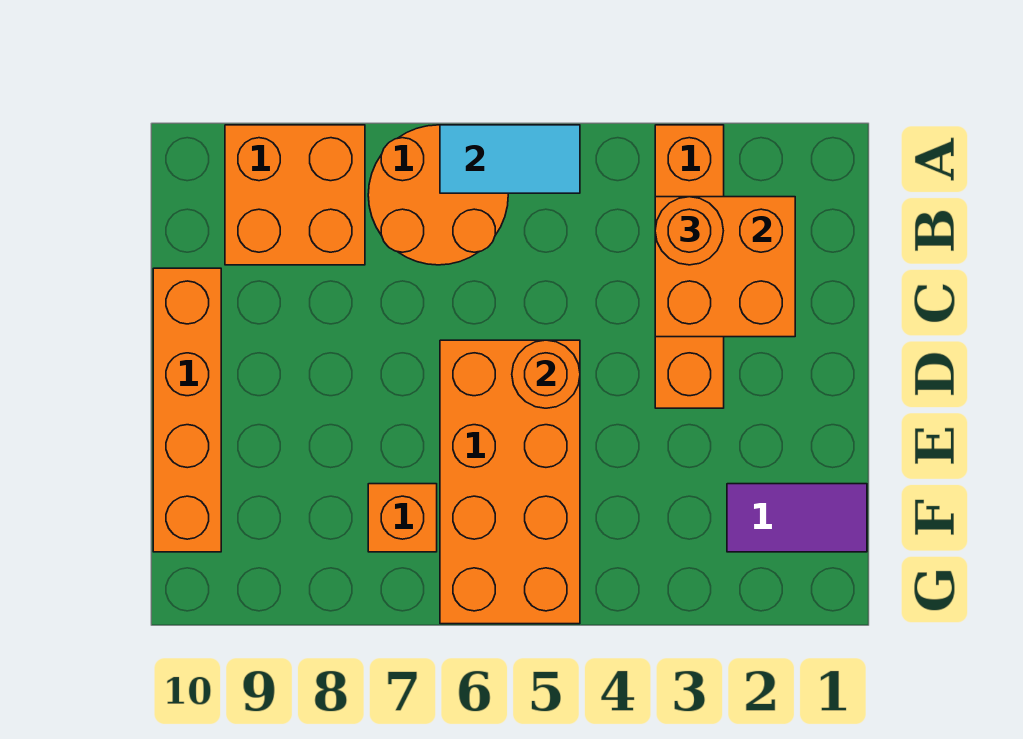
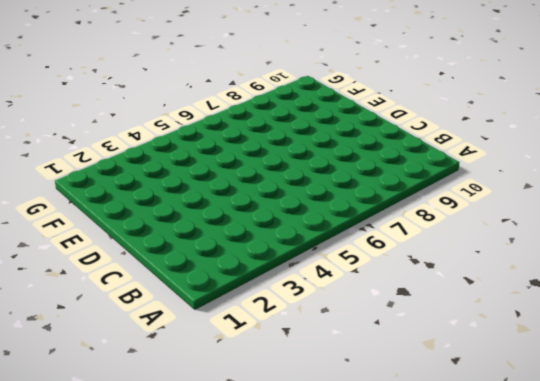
none -> orange 1x4 brick [655,125,724,408]
none -> orange 2x2 round brick [368,125,508,265]

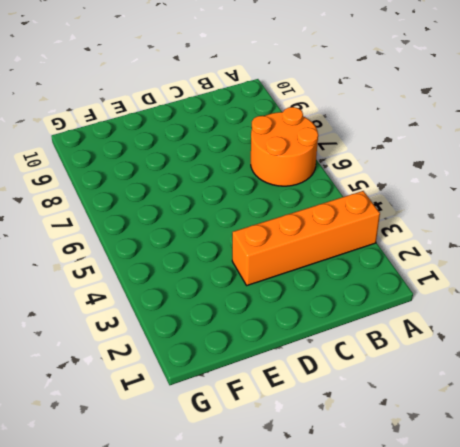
none -> orange 2x2 brick [225,125,365,265]
none -> orange 1x4 brick [153,268,221,552]

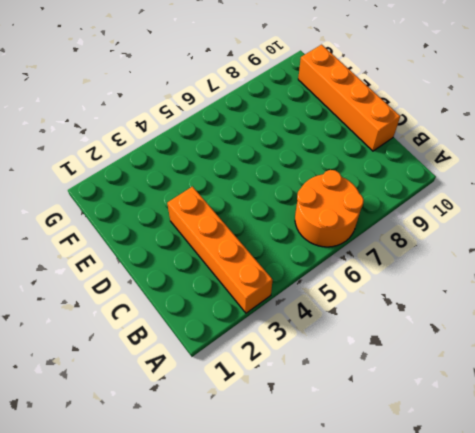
none -> orange 2x2 brick [225,125,365,265]
none -> orange 2x4 brick [440,340,580,624]

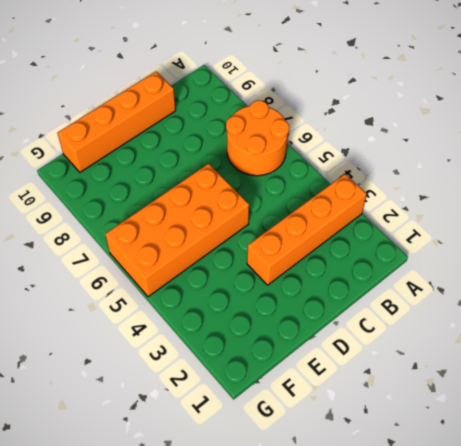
none -> orange 2x2 brick [225,125,365,265]
none -> purple 1x2 tile [727,484,867,552]

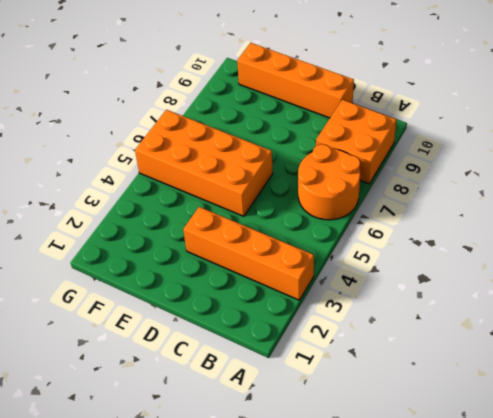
none -> purple 1x2 tile [727,484,867,552]
none -> orange 1x1 brick [368,484,437,552]

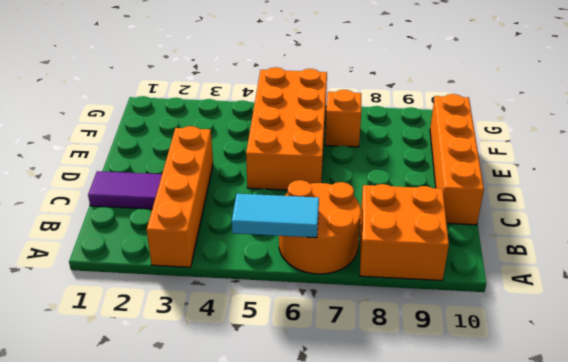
purple 1x2 tile [88,171,162,209] -> purple 1x2 tile moved to [727,484,867,552]
none -> orange 2x2 brick [655,197,795,337]
none -> orange 1x1 round brick [512,340,580,408]

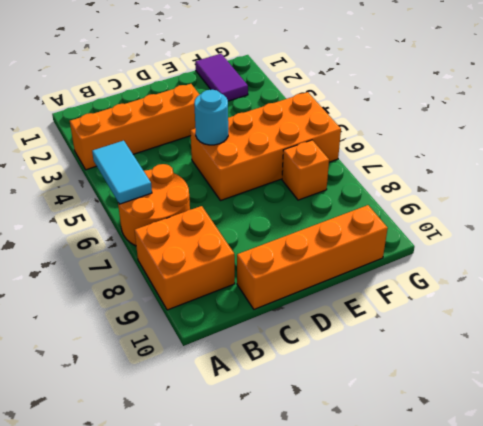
cyan 1x1 round brick [194,90,228,145] -> orange 1x1 round brick [512,340,580,408]
none -> orange 2x2 brick [655,197,795,337]
none -> orange 1x1 round brick [655,197,723,265]

